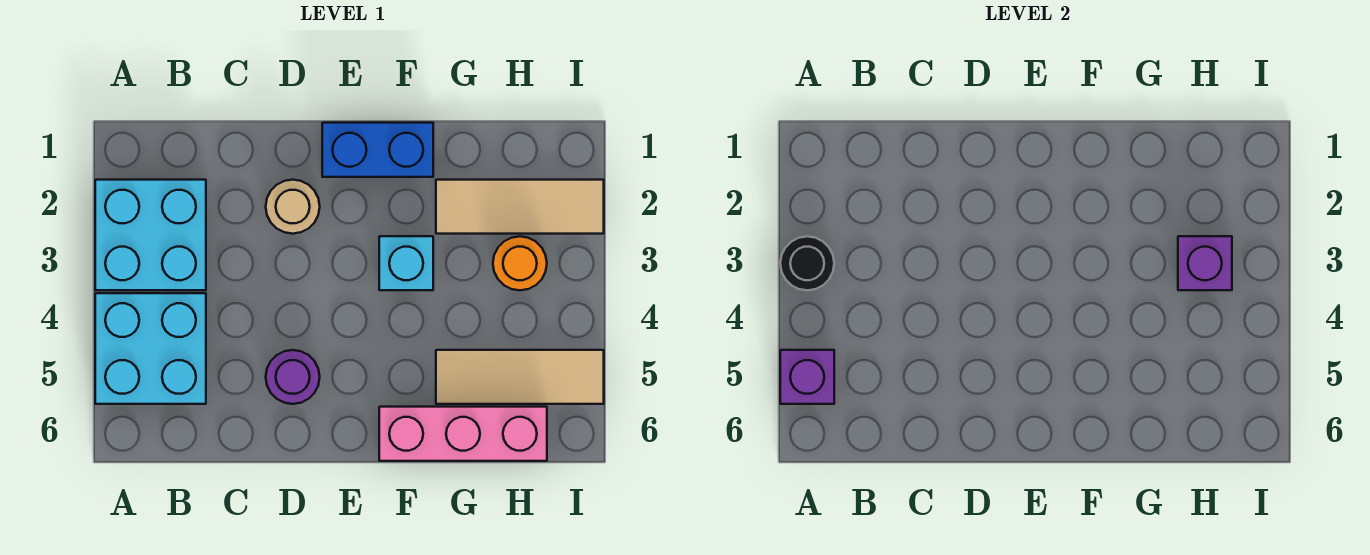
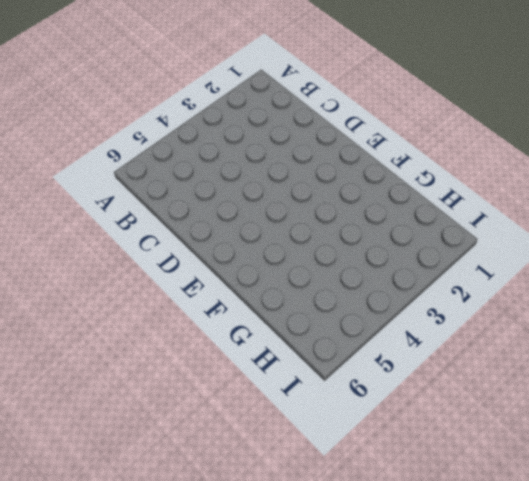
none -> cyan 2x2 brick [95,180,206,290]
none -> cyan 2x2 brick [95,293,206,404]
none -> tan 1x1 round brick [266,180,320,234]

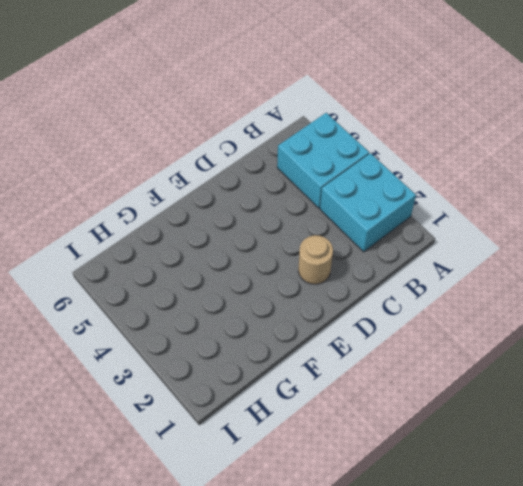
none -> purple 1x1 round brick [266,350,320,404]
none -> blue 1x2 brick [322,123,433,177]
none -> cyan 1x1 brick [379,236,433,290]

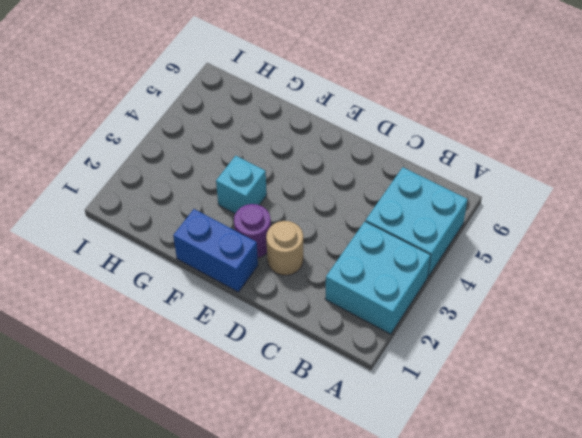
purple 1x1 round brick [234,204,271,258] -> purple 1x1 round brick moved to [266,350,320,404]
none -> pink 1x3 brick [379,407,547,461]
none -> tan 1x3 tile [436,180,604,234]
none -> tan 1x3 tile [436,350,604,404]

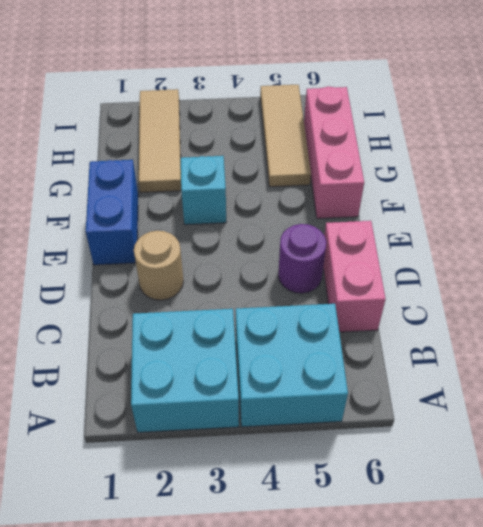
pink 1x2 brick [323,221,386,332] -> none
none -> orange 1x1 round brick [493,236,547,290]
none -> black 1x1 round brick [780,236,834,290]
none -> purple 1x1 brick [780,350,834,404]

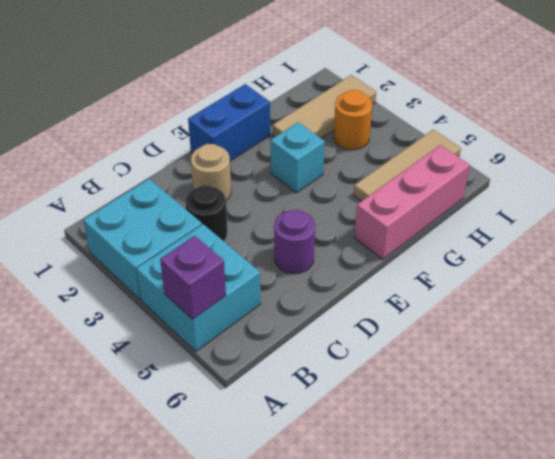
black 1x1 round brick [185,185,227,241] -> black 1x1 round brick moved to [780,236,834,290]
none -> purple 1x1 brick [1178,236,1232,290]

